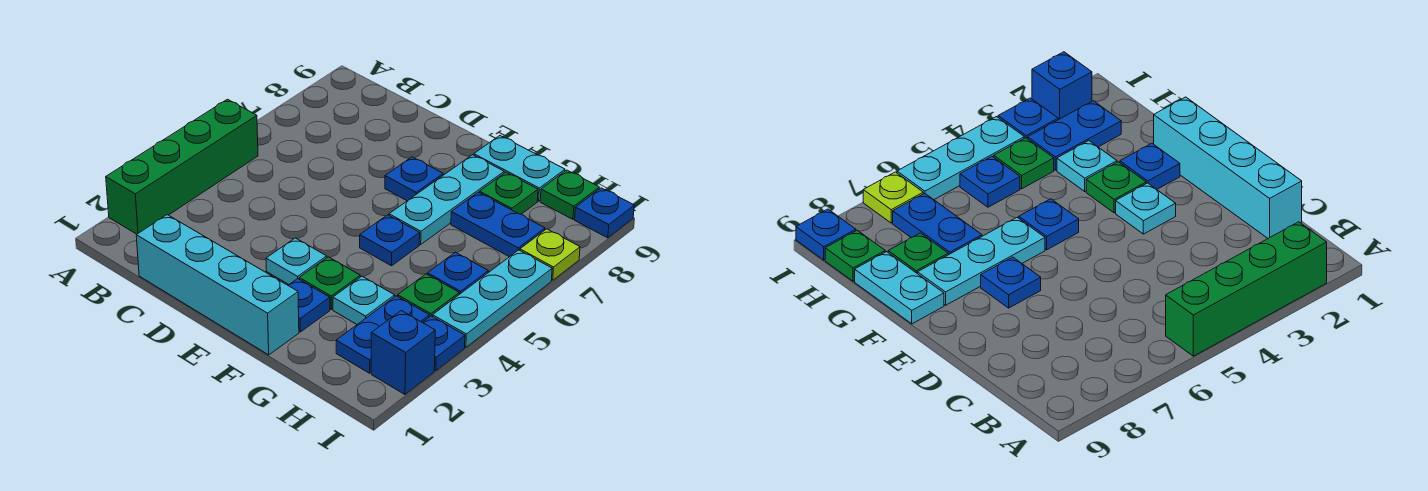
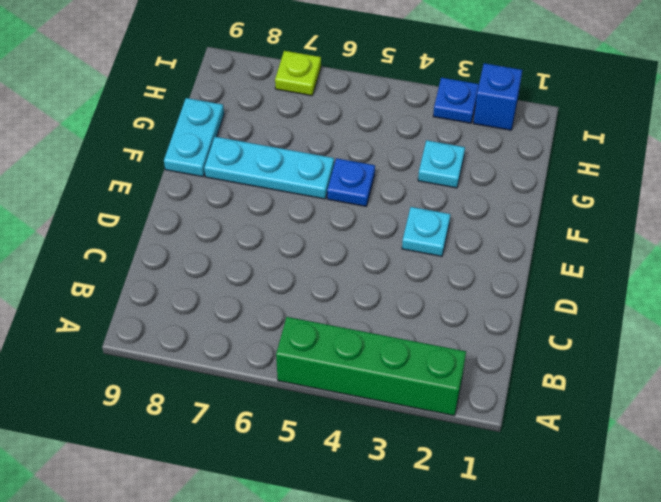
none -> cyan 1x4 brick [136,215,299,355]
none -> blue 1x1 plate [385,157,443,201]
none -> blue 1x1 plate [288,279,330,332]

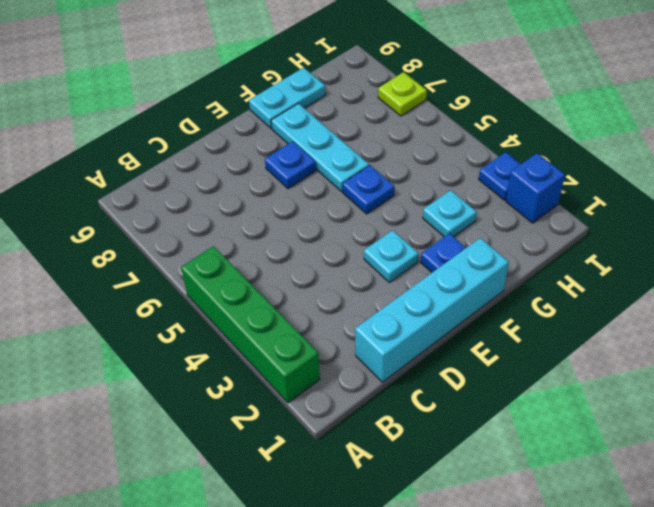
none -> green 1x1 plate [299,257,360,309]
none -> blue 1x2 plate [451,192,545,257]
none -> green 1x1 plate [479,172,538,214]

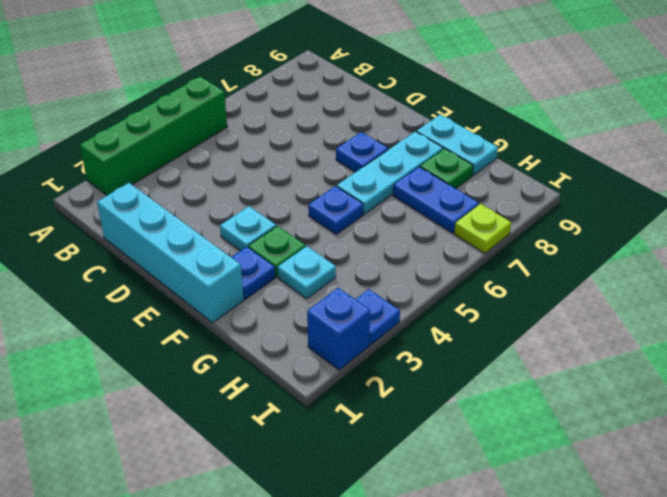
none -> blue 1x2 plate [336,296,429,373]
none -> green 1x1 plate [398,274,459,317]
none -> blue 1x1 plate [427,252,488,294]

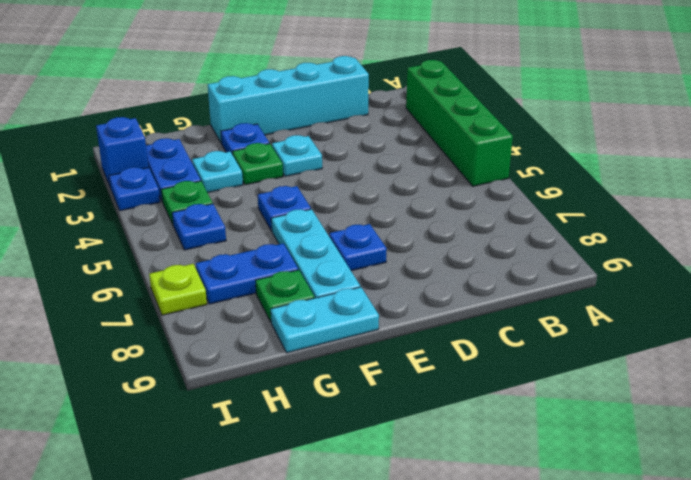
none -> green 1x1 plate [540,170,599,219]
none -> cyan 1x3 plate [433,250,552,347]
none -> blue 1x1 plate [575,188,634,238]

